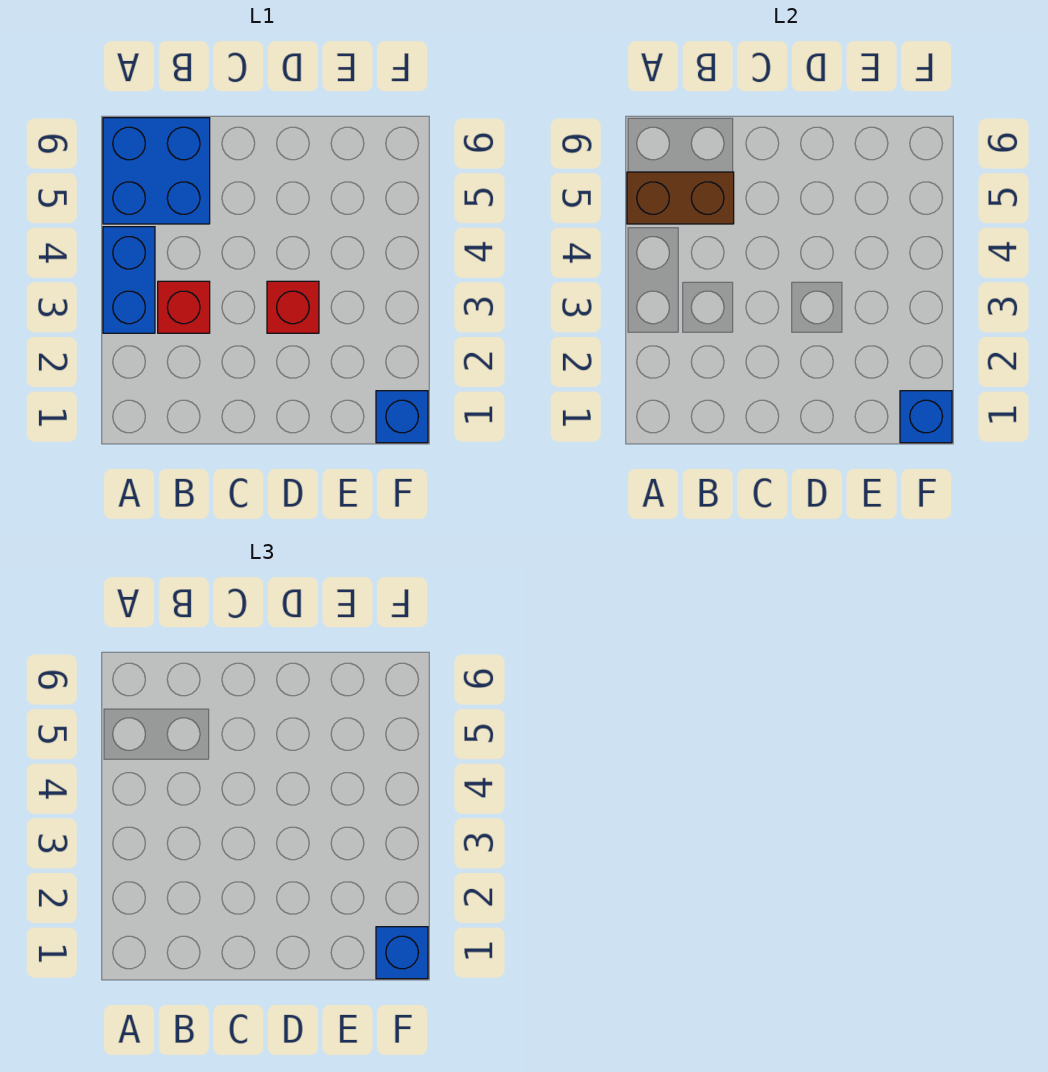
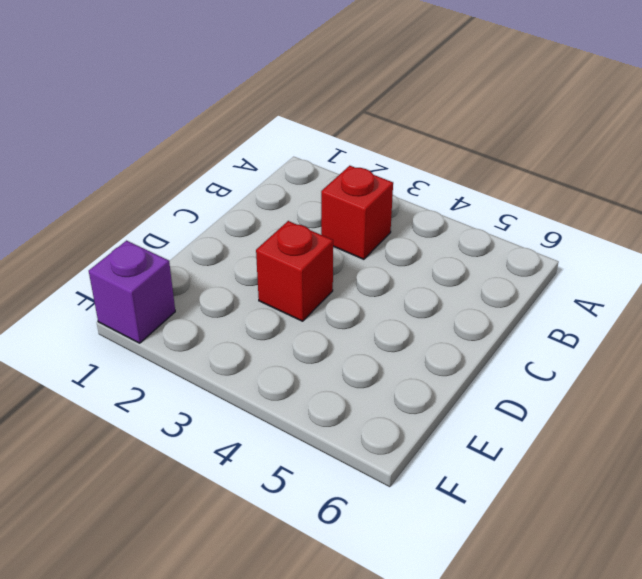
purple 1x1 brick [89,241,175,343] -> blue 1x1 brick [376,391,428,443]
none -> blue 1x2 brick [103,227,155,333]
none -> blue 2x2 brick [103,118,210,224]

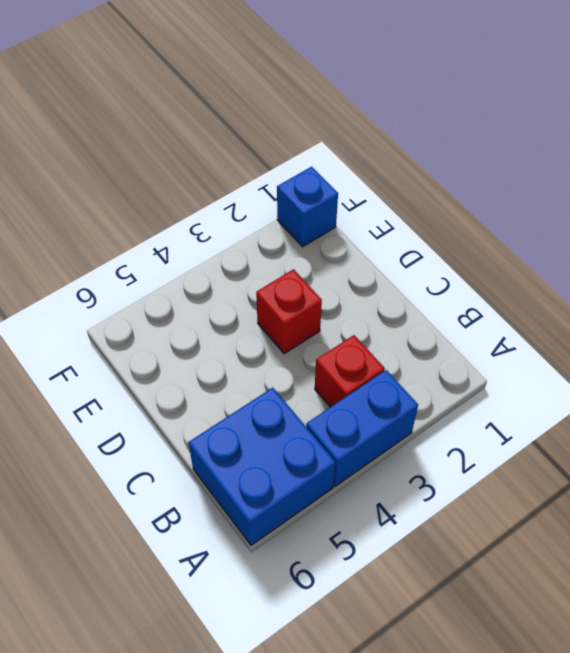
none -> brown 1x2 brick [627,172,734,224]
none -> blue 1x1 brick [900,391,952,443]

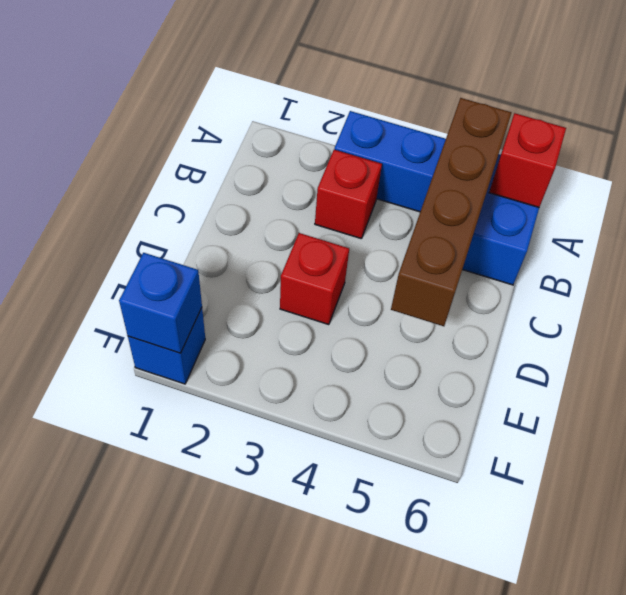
brown 1x4 brick [391,98,511,326] -> brown 1x2 brick [627,172,734,224]
red 1x1 brick [489,113,566,207] -> none
none -> blue 1x1 brick [376,927,428,979]

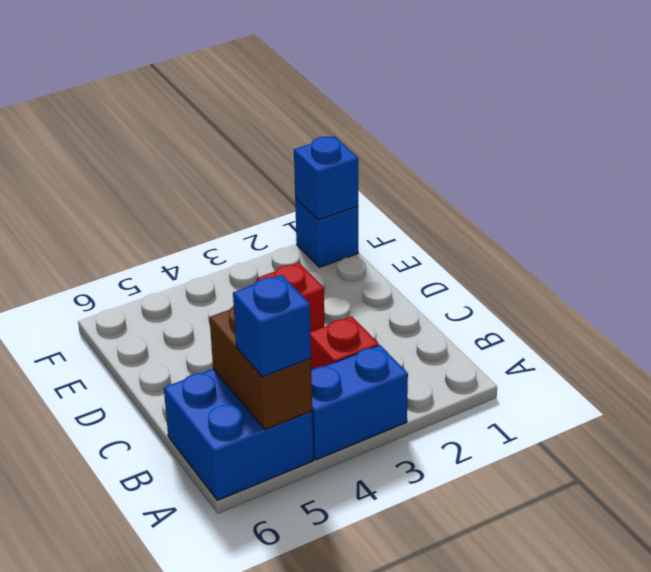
blue 1x1 brick [233,275,311,377] -> blue 1x1 brick moved to [376,927,428,979]

